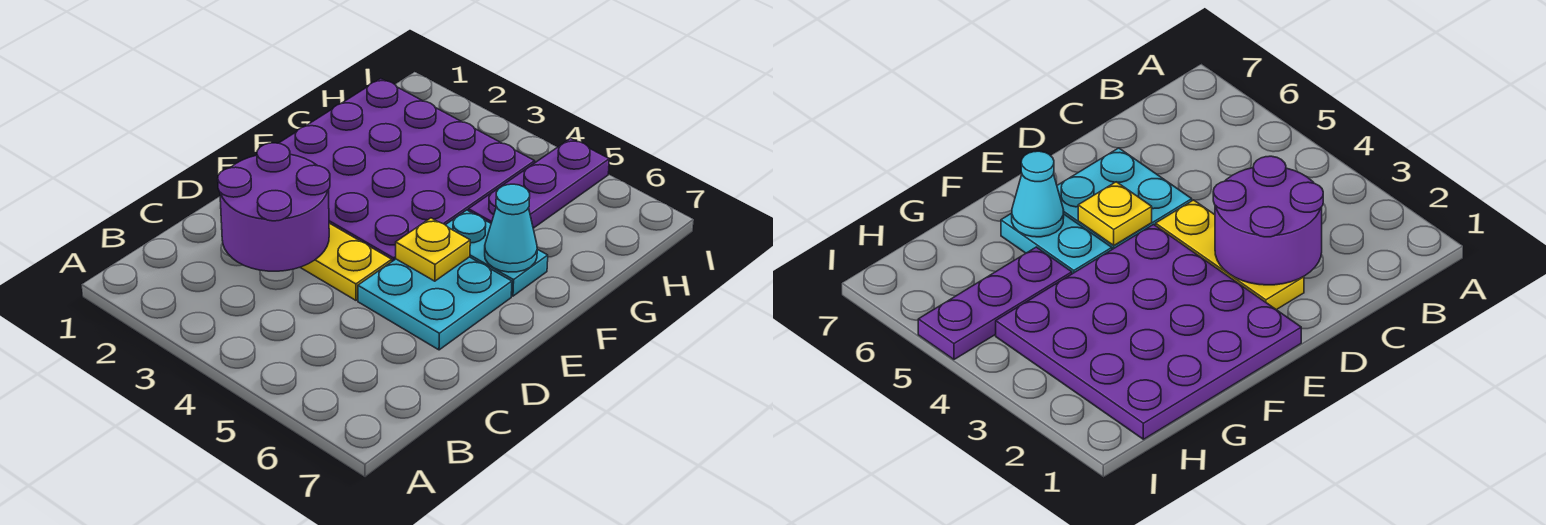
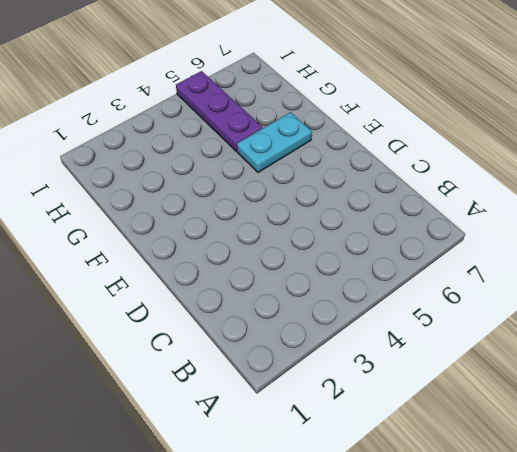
none -> yellow 1x3 plate [300,223,392,300]
none -> cyan 2x2 plate [358,257,512,350]

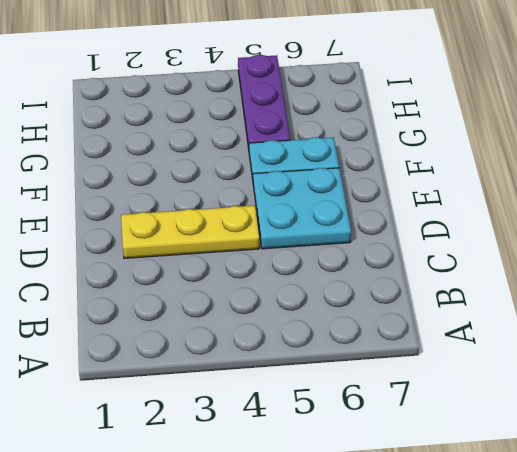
none -> purple 4x4 plate [279,79,535,261]
none -> purple 2x2 round brick [218,143,330,271]

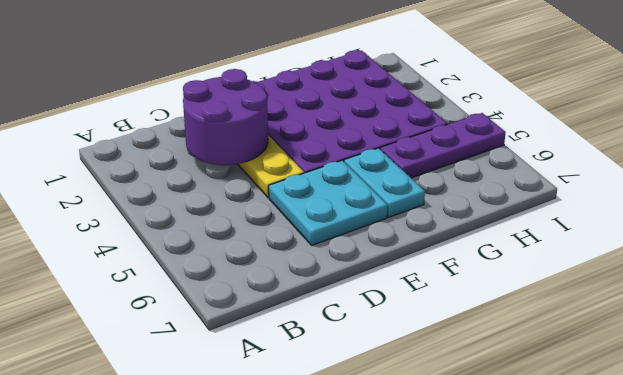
none -> yellow 1x1 plate [396,218,470,281]
none -> cyan 1x1 cone [485,184,537,272]

